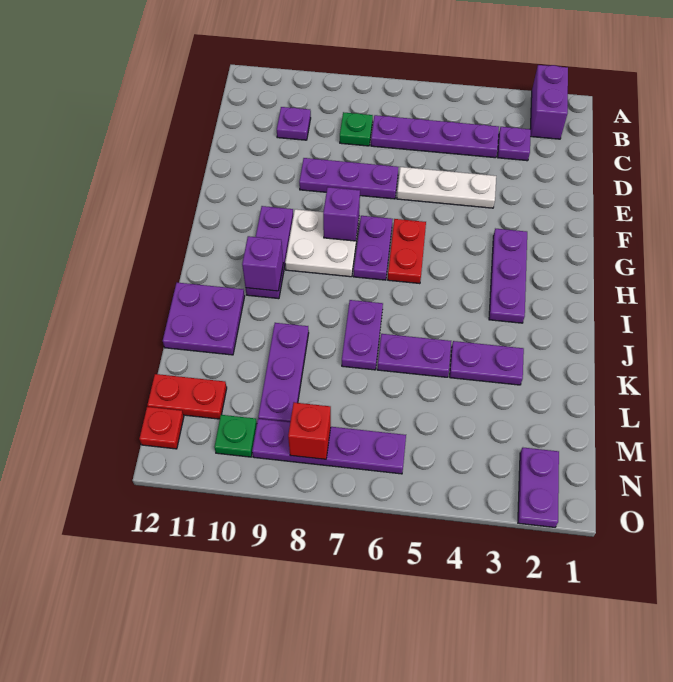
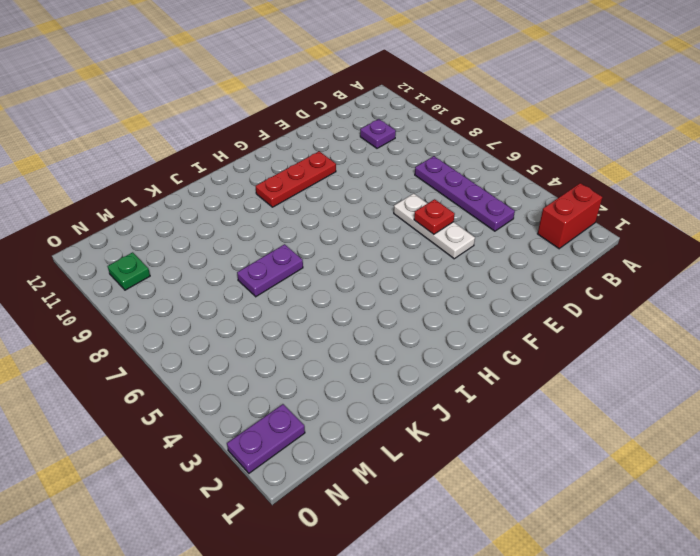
red 1x2 brick [538,183,603,249] -> purple 1x2 brick [530,65,568,139]
red 1x1 plate [414,199,455,234] -> red 1x1 plate moved to [139,407,184,449]
red 1x3 plate [256,151,336,207] -> purple 1x3 plate [246,206,293,299]
none -> purple 1x1 plate [498,127,531,161]
none -> green 1x1 plate [340,112,373,146]
none -> purple 1x3 plate [299,158,398,199]

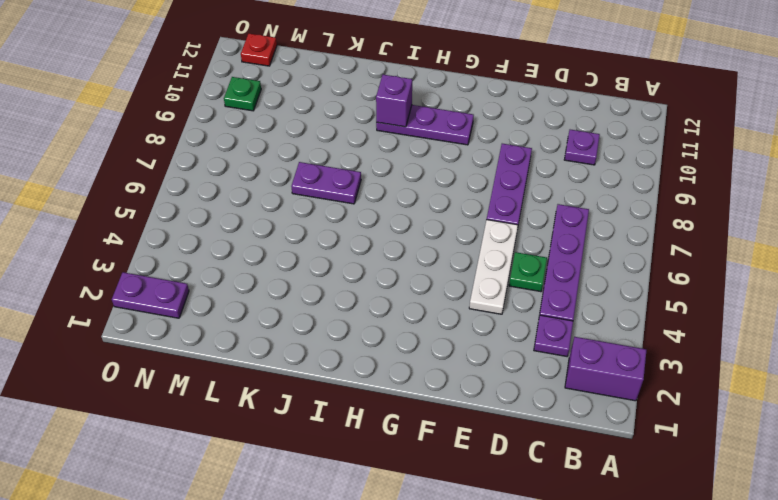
green 1x1 plate [509,252,547,292] -> green 1x1 plate moved to [340,112,373,146]
none -> purple 1x3 plate [489,229,527,323]
none -> red 1x2 plate [388,219,426,284]
none -> purple 1x2 plate [353,216,393,280]

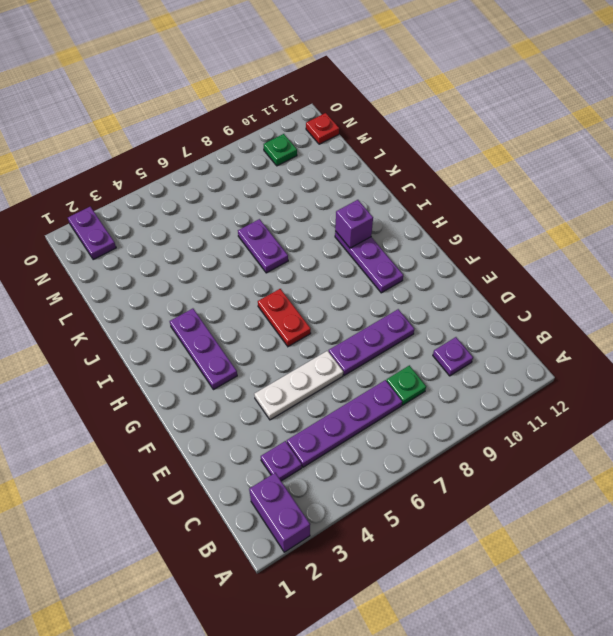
none -> purple 1x2 plate [353,216,393,280]
none -> white 2x2 plate [285,209,359,277]
none -> purple 2x2 plate [163,283,245,355]

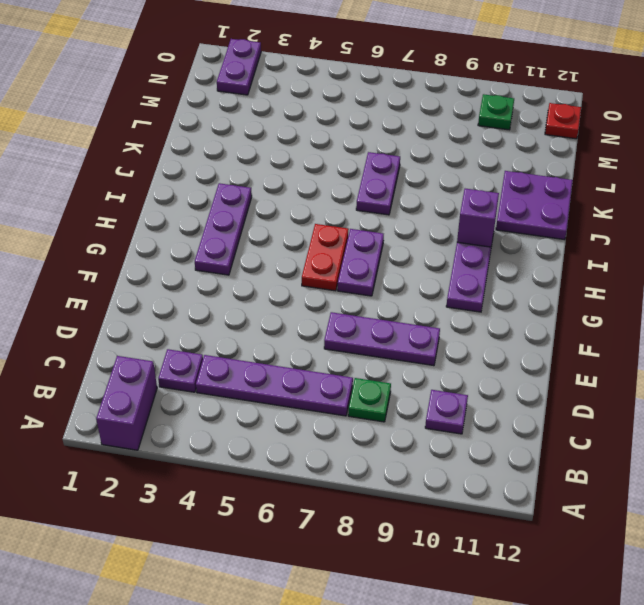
none -> white 1x3 plate [397,167,496,208]
none -> white 2x2 plate [285,209,359,277]
none -> purple 1x2 plate [450,341,524,385]

